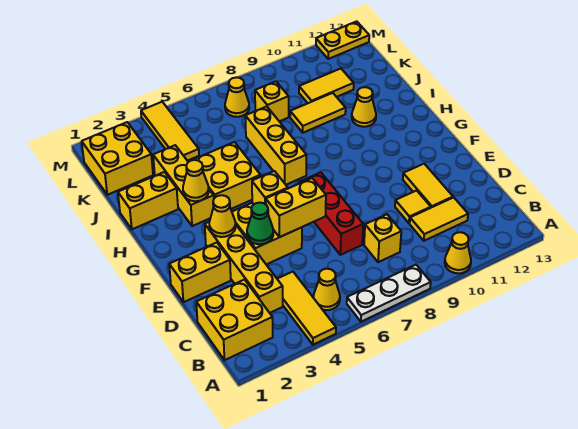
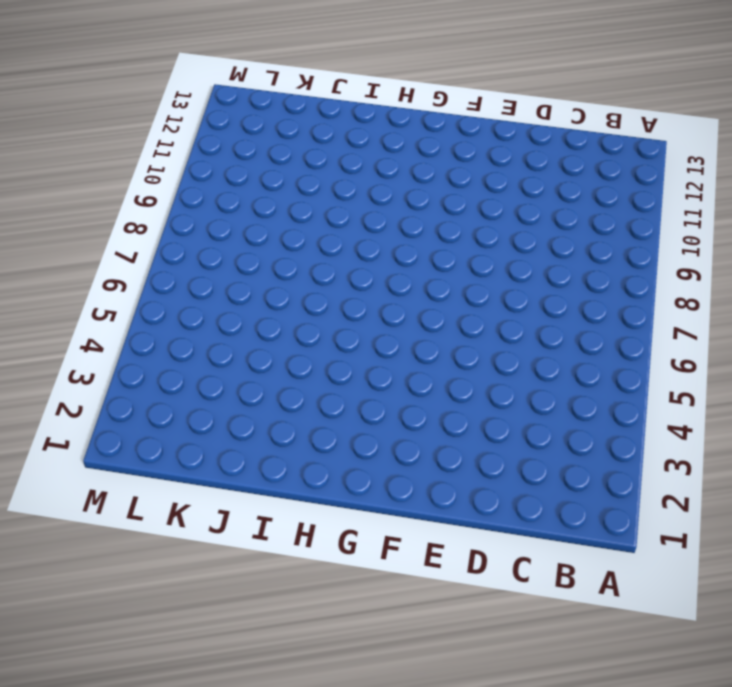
none -> yellow 1x3 tile [278,272,336,345]
none -> white 1x3 plate [347,265,431,322]
none -> yellow 1x1 cone [445,232,471,273]
none -> yellow 2x2 brick [196,280,273,360]

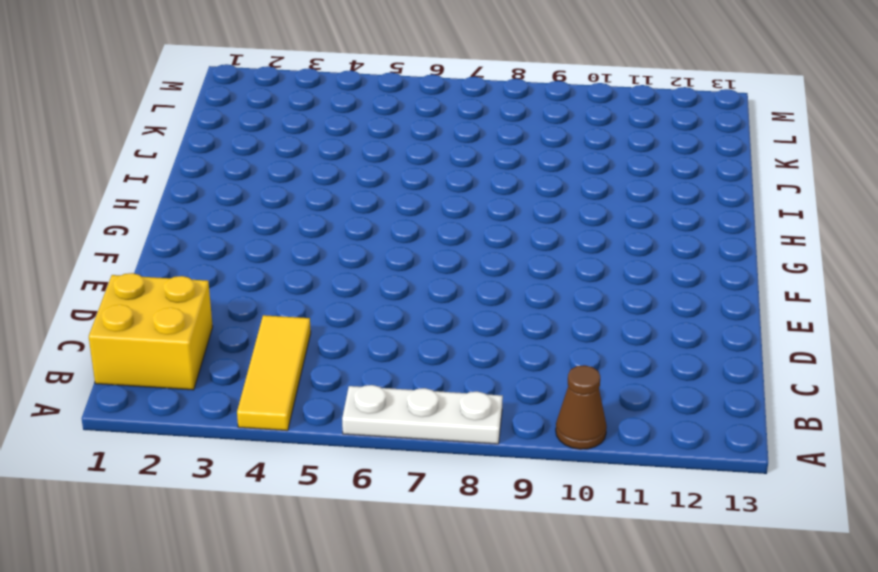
brown 1x1 cone [556,365,607,449] -> yellow 1x1 cone [445,232,471,273]
none -> yellow 1x1 cone [313,269,340,310]
none -> yellow 1x4 brick [205,222,283,313]
none -> yellow 1x1 brick [364,214,401,262]
none -> yellow 1x2 tile [410,197,468,241]

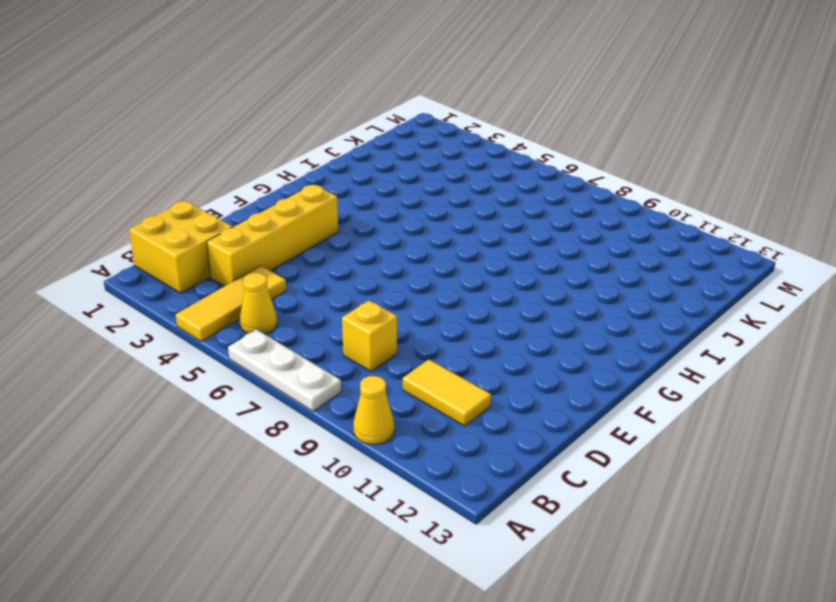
none -> red 1x3 brick [299,173,363,255]
none -> yellow 1x1 tile [395,190,431,223]
none -> yellow 1x2 tile [403,164,453,208]
none -> yellow 1x2 brick [169,243,231,302]

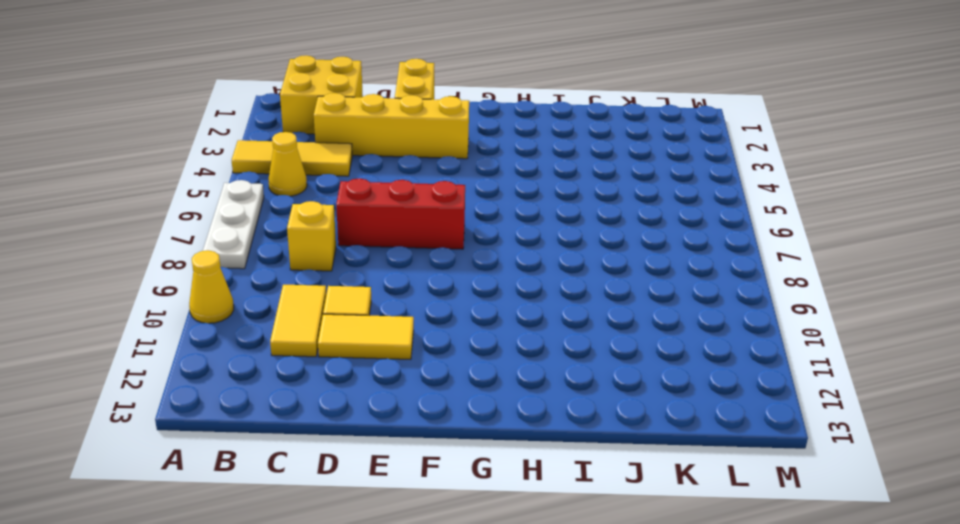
none -> yellow 2x2 brick [232,203,302,264]
none -> yellow 1x3 brick [153,145,214,226]
none -> yellow 2x2 brick [193,142,260,209]
none -> yellow 1x3 brick [245,106,306,185]

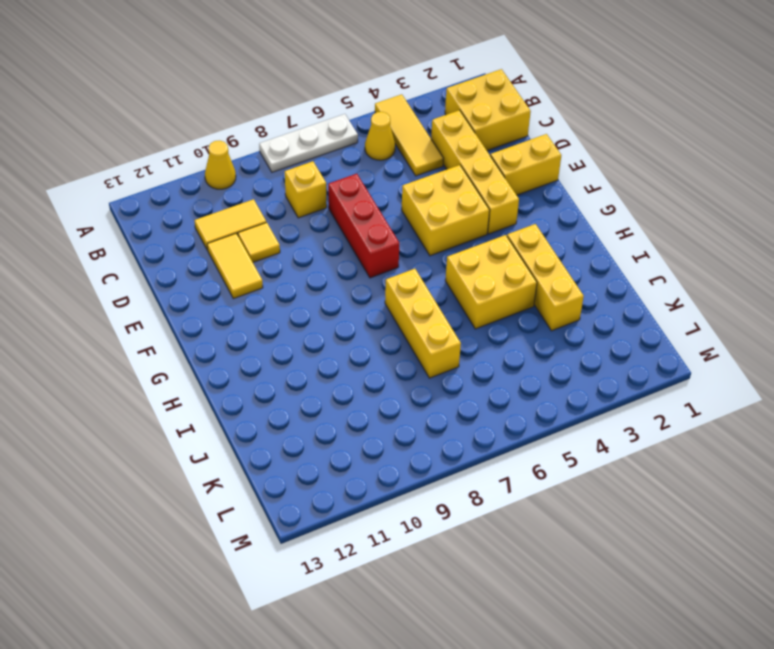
none -> yellow 1x2 brick [118,172,178,229]
none -> yellow 1x1 cone [352,87,376,127]
none -> yellow 1x2 tile [290,93,346,133]
none -> yellow 2x2 brick [82,122,153,195]

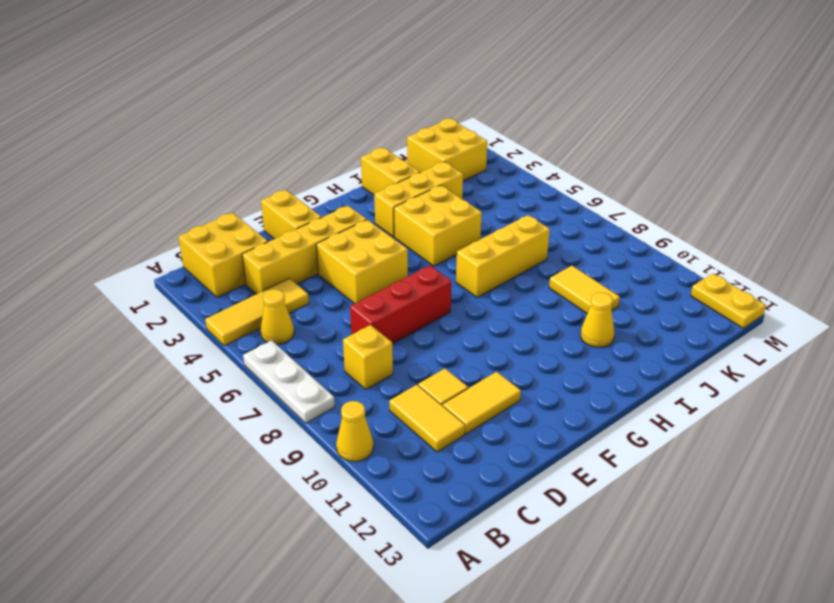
none -> yellow 1x3 tile [141,102,199,161]
none -> yellow 1x1 brick [255,81,289,121]
none -> yellow 1x2 tile [299,69,354,103]
none -> yellow 1x1 cone [225,77,249,117]

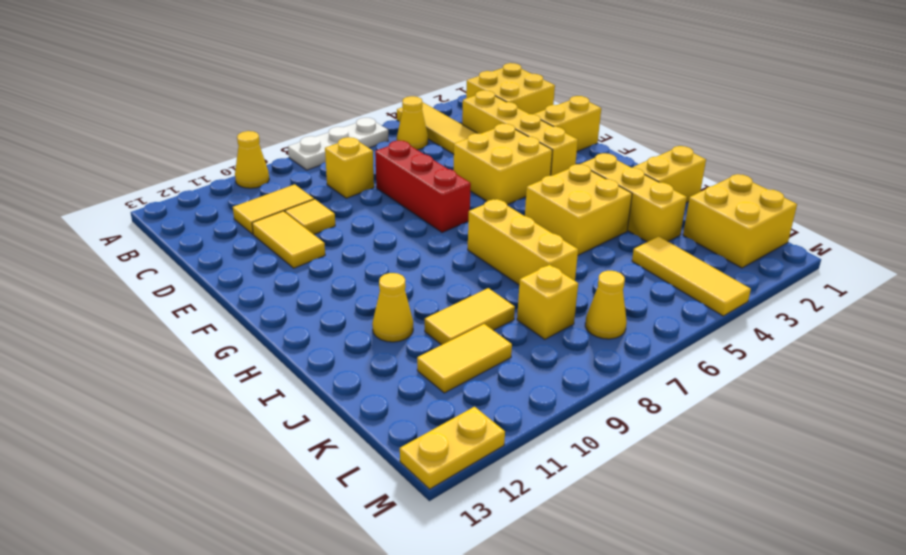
none -> green 1x1 cone [247,203,273,244]
none -> yellow 1x2 brick [266,178,326,237]
none -> yellow 1x1 cone [209,195,236,237]
none -> yellow 1x1 brick [252,171,288,204]

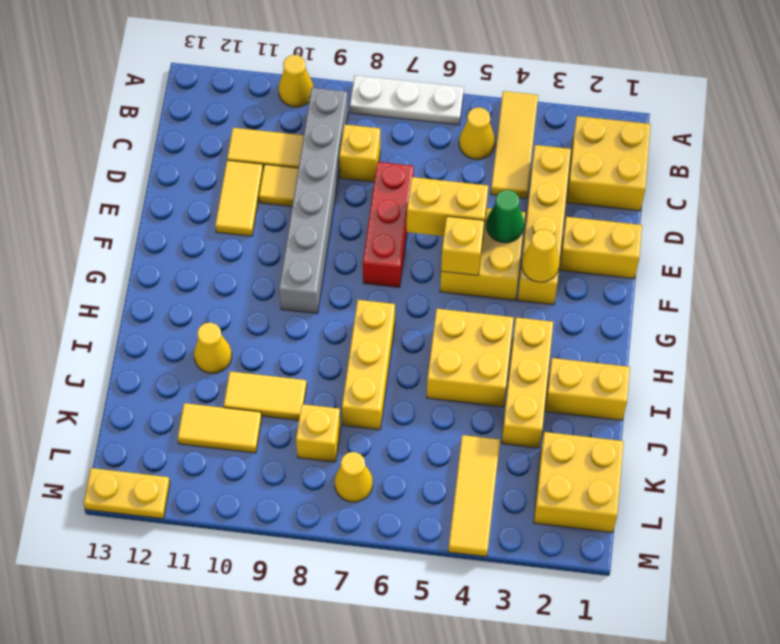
grey 1x6 brick [279,88,348,314] -> none
none -> yellow 1x1 cone [183,160,209,201]

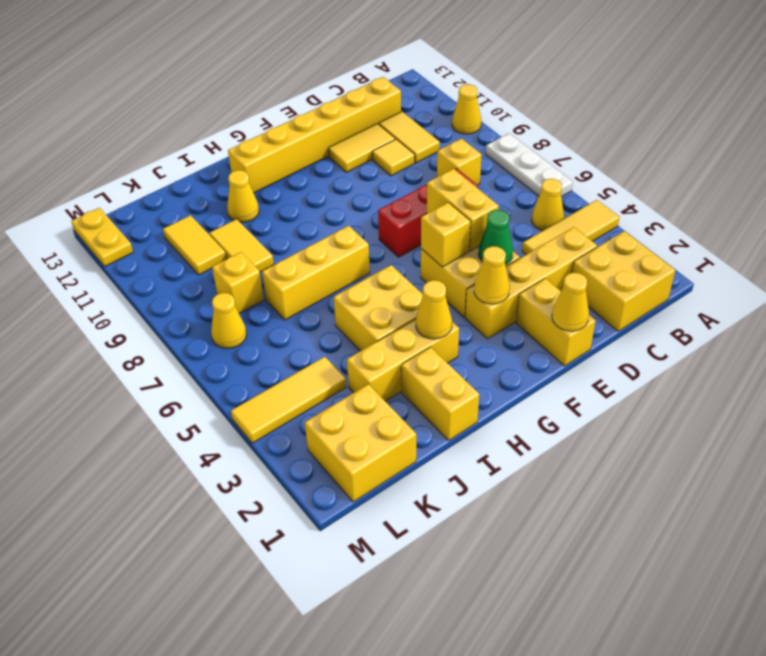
yellow 1x6 brick [228,77,401,193] -> none
yellow 1x1 cone [552,273,589,331] -> none

